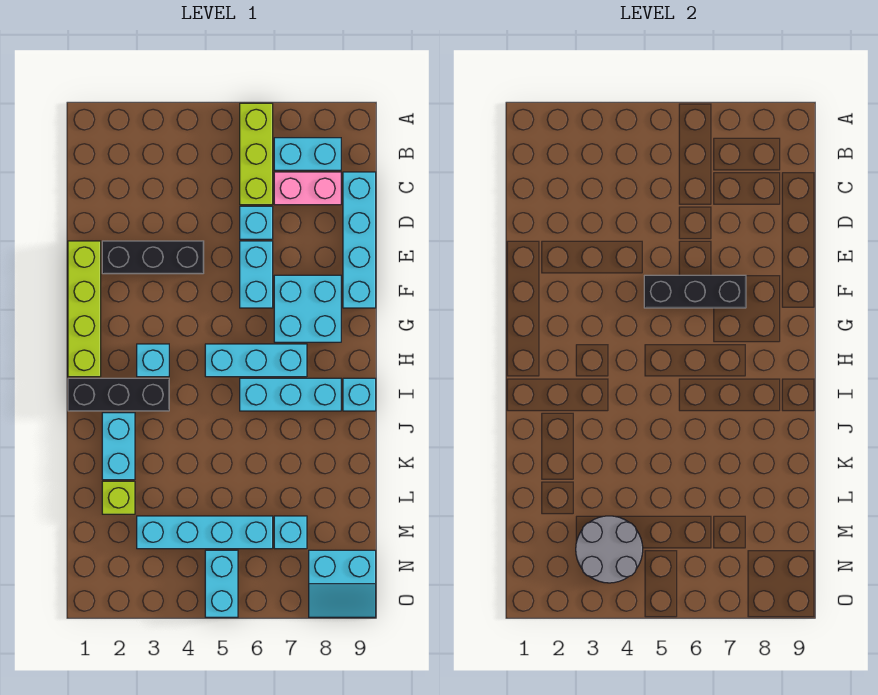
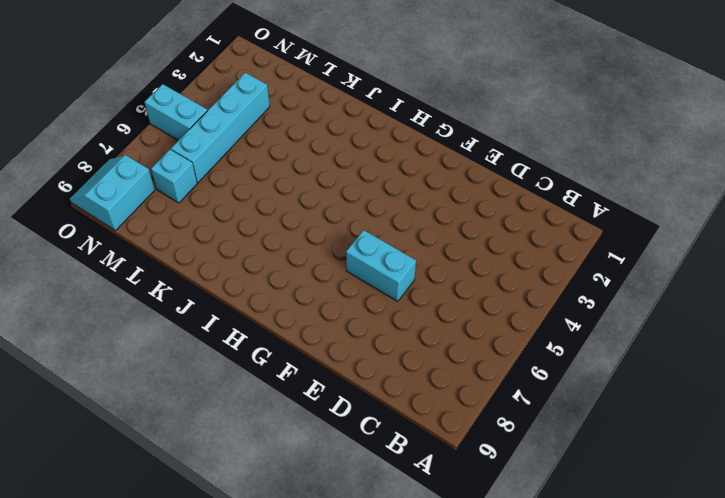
none -> lime 1x3 brick [240,103,273,205]
none -> cyan 1x2 brick [274,138,341,170]
none -> pink 1x2 brick [274,172,341,205]

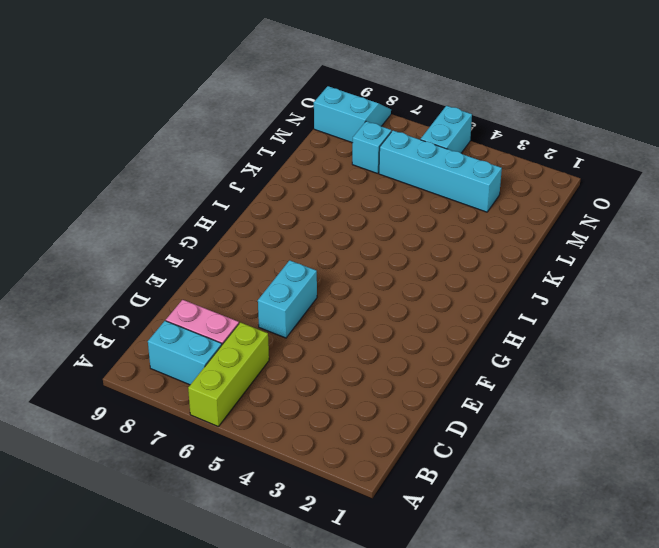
none -> cyan 1x4 brick [343,172,376,308]
none -> cyan 1x1 brick [240,206,273,239]
none -> lime 1x4 brick [68,241,101,377]

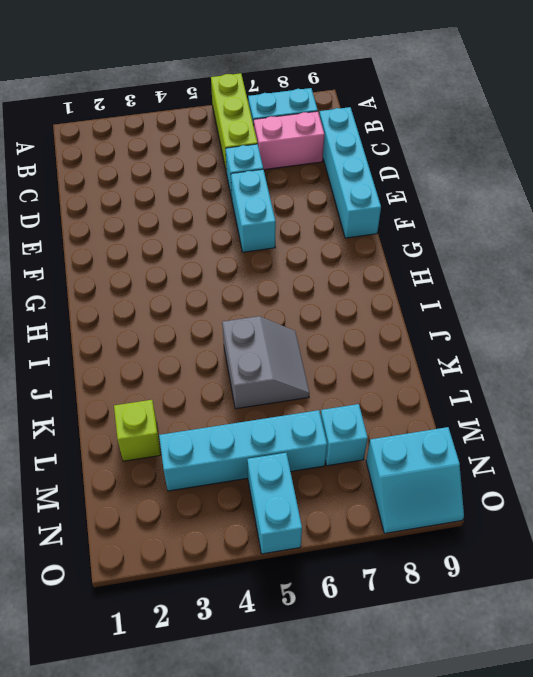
grey 2x2 slope [222,316,309,409] -> none
none -> lime 1x4 brick [68,241,101,377]
none -> black 1x3 brick [102,241,204,274]
none -> cyan 2x2 brick [274,275,341,342]

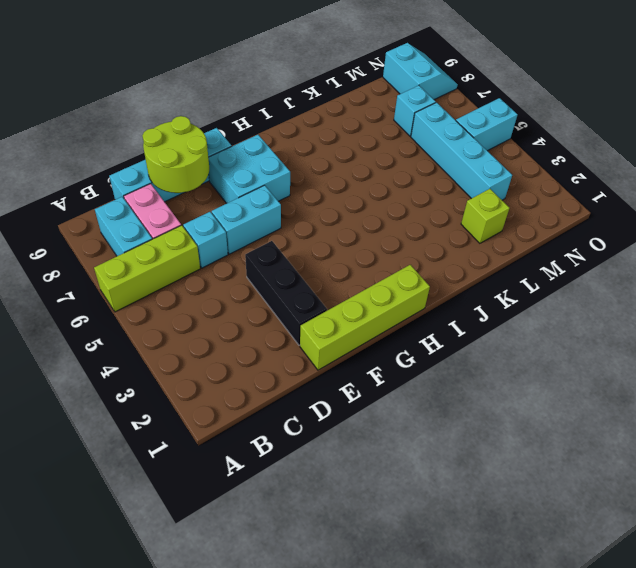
lime 2x2 round brick [142,116,209,193] -> none
none -> cyan 1x1 brick [137,344,169,377]
none -> cyan 1x3 brick [205,344,307,377]
none -> black 1x3 brick [68,378,169,411]

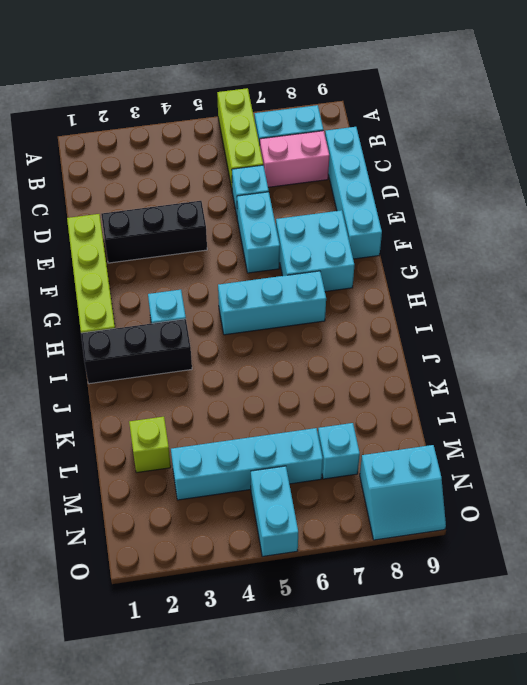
none -> cyan 1x3 brick [240,378,341,411]
none -> cyan 1x1 brick [343,378,376,411]
none -> cyan 1x2 brick [102,413,135,480]

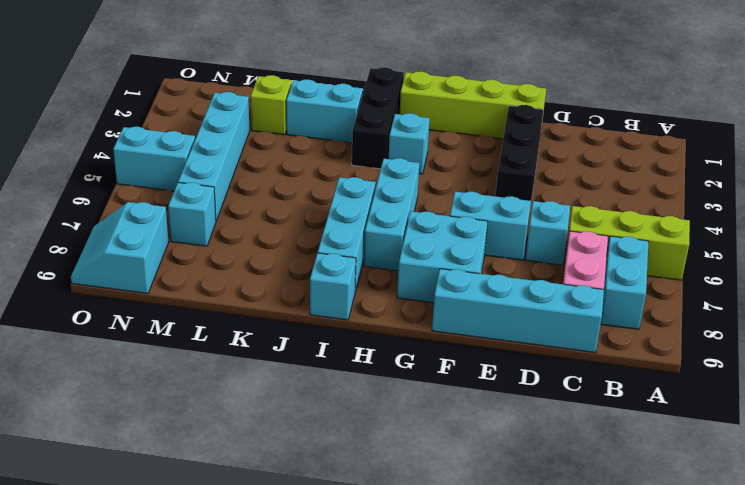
none -> black 1x3 brick [644,275,746,308]
none -> grey 2x2 round brick [576,516,643,583]

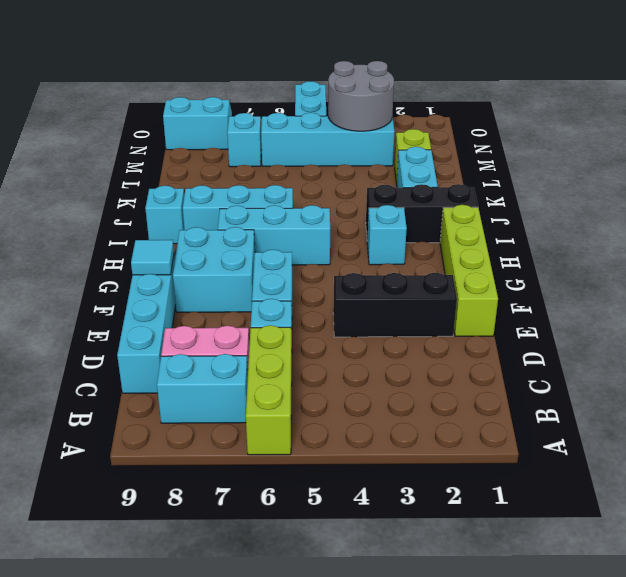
cyan 1x1 tile [131,240,174,275] -> none
none -> black 1x3 brick [644,275,746,308]

